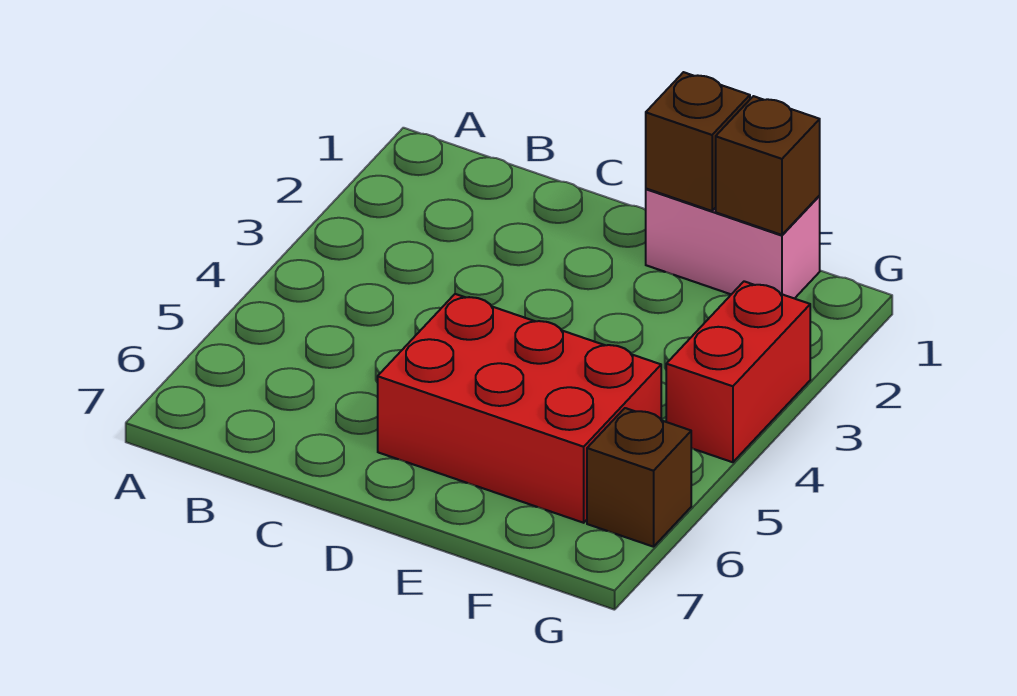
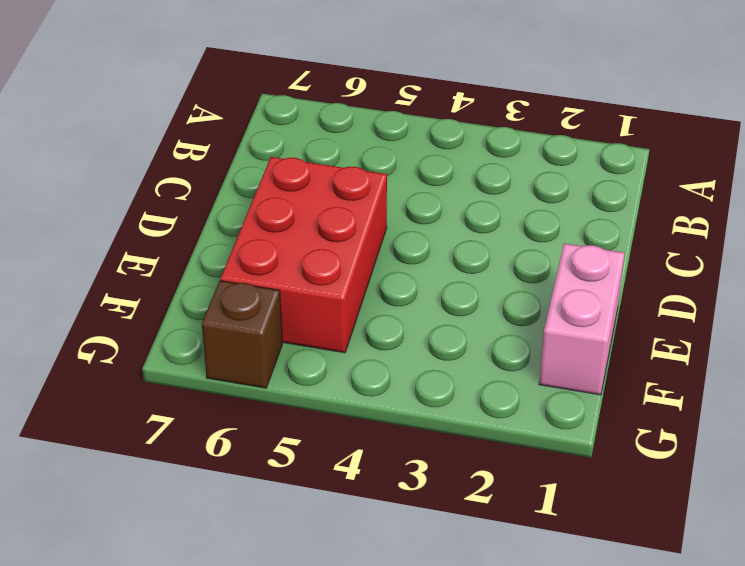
none -> red 1x2 brick [666,281,810,462]
none -> brown 1x1 brick [646,72,750,211]

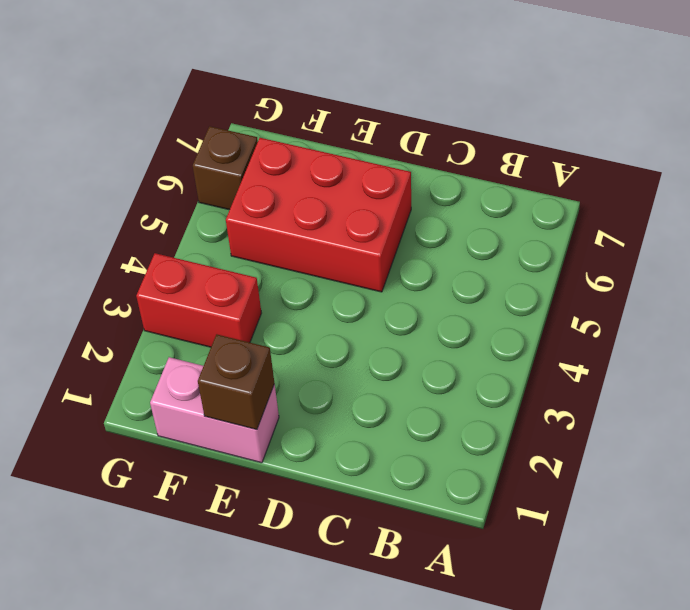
red 1x2 brick [136,253,261,347] -> red 1x2 brick turned to [666,281,810,462]
none -> brown 1x1 brick [716,96,820,235]

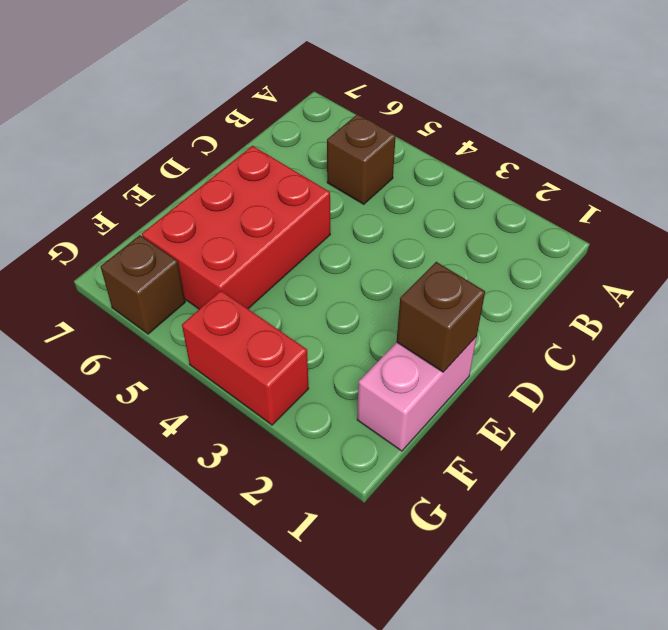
brown 1x1 brick [327,114,396,204] -> brown 1x1 brick moved to [716,96,820,235]

